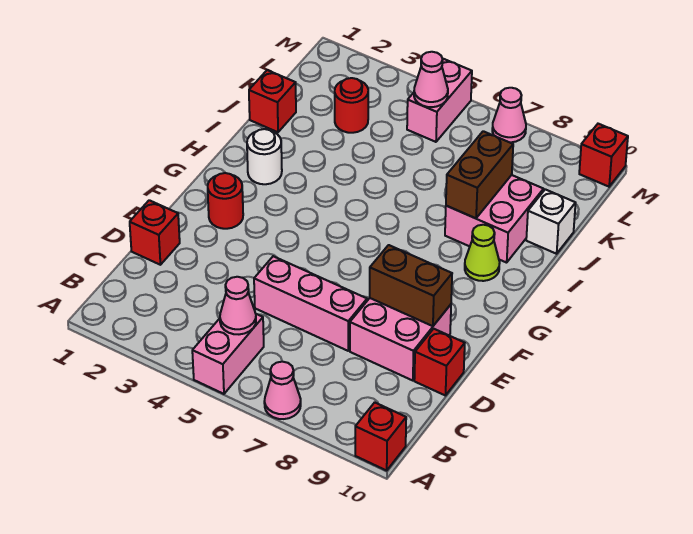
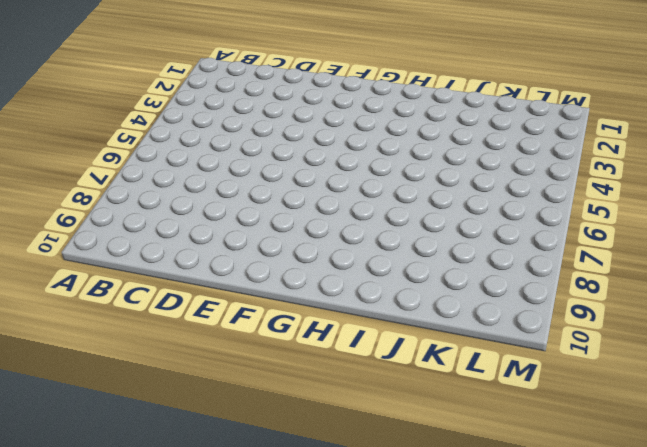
none -> pink 1x2 brick [192,314,264,394]
none -> pink 1x1 cone [264,362,301,419]
none -> red 1x1 brick [355,402,406,470]

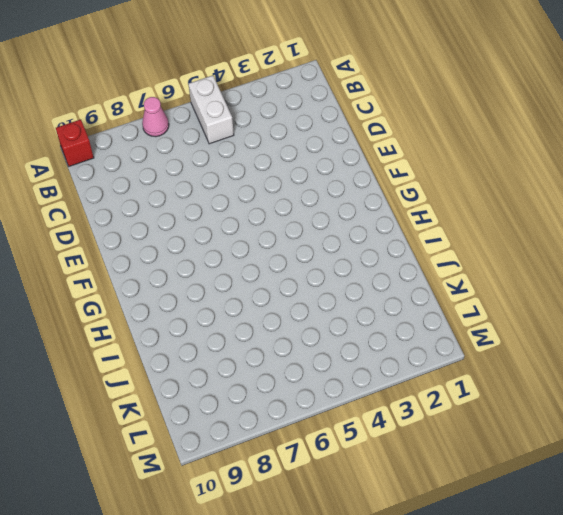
white 1x2 brick [188,75,234,144] -> pink 1x2 brick [192,314,264,394]
none -> red 1x1 brick [130,200,180,265]
none -> pink 1x3 brick [254,256,367,351]
none -> pink 2x2 brick [350,298,451,381]

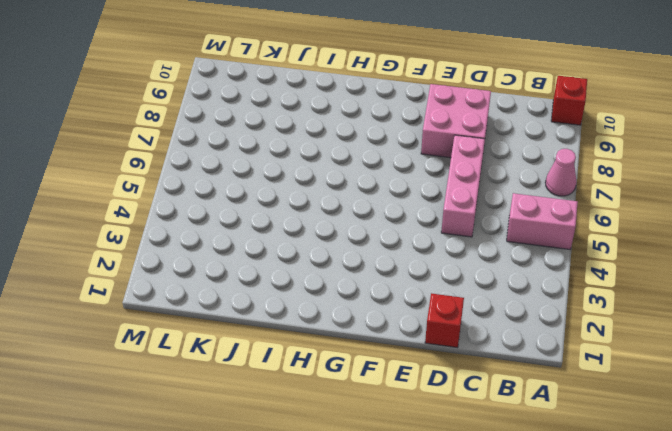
none -> red 1x1 brick [414,329,465,396]
none -> red 1x1 round brick [208,173,243,229]
none -> white 1x1 round brick [247,129,282,184]

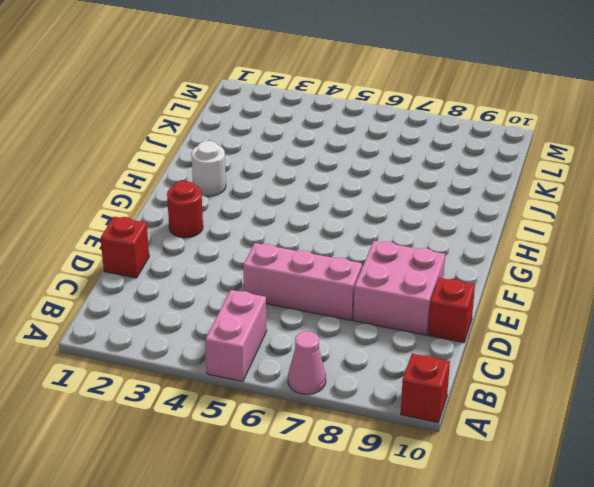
none -> lime 1x1 cone [465,225,500,281]
none -> pink 2x2 brick [445,175,544,263]
none -> red 1x1 brick [249,70,296,132]

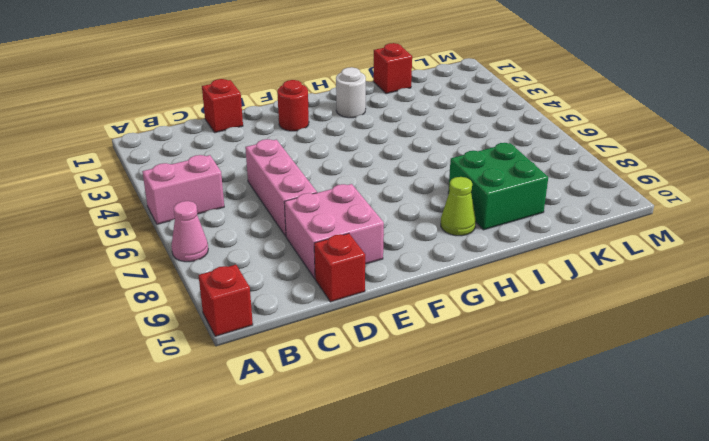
green 2x2 brick [448,143,548,230] -> pink 2x2 brick [445,175,544,263]
none -> white 1x1 brick [526,189,576,254]
none -> red 1x1 round brick [335,78,368,133]
none -> pink 1x2 brick [407,59,472,142]

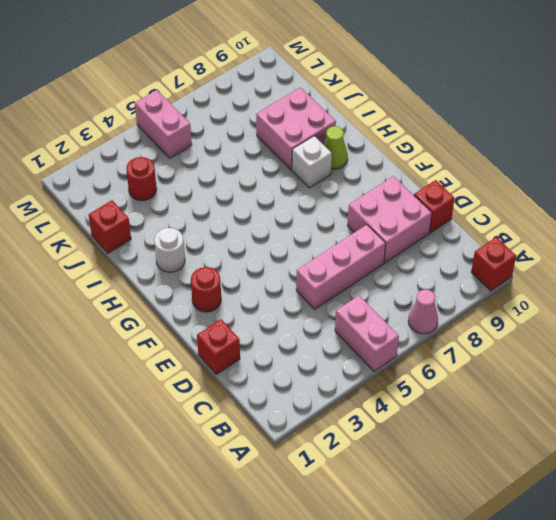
white 1x1 brick [292,136,332,188] -> white 1x1 brick moved to [526,189,576,254]
none -> pink 1x1 cone [492,88,526,142]
none -> red 1x1 brick [579,124,628,187]
none -> pink 1x1 cone [220,277,256,334]

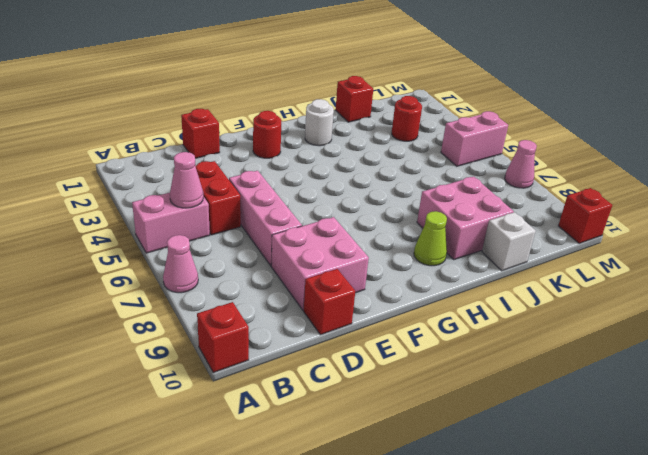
red 1x2 brick [195,161,241,235] -> none
none -> brown 1x2 brick [370,245,452,326]
none -> brown 1x2 brick [446,131,513,218]
none -> pink 1x1 cone [414,52,448,107]

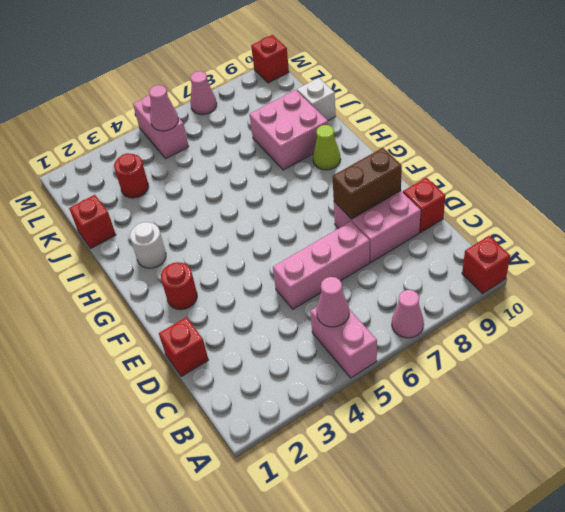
none -> brown 1x2 brick [446,131,513,218]

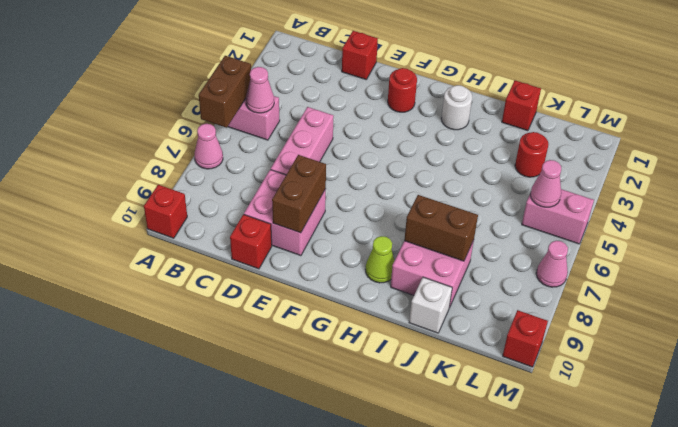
brown 1x2 brick [199,56,251,128] -> none

